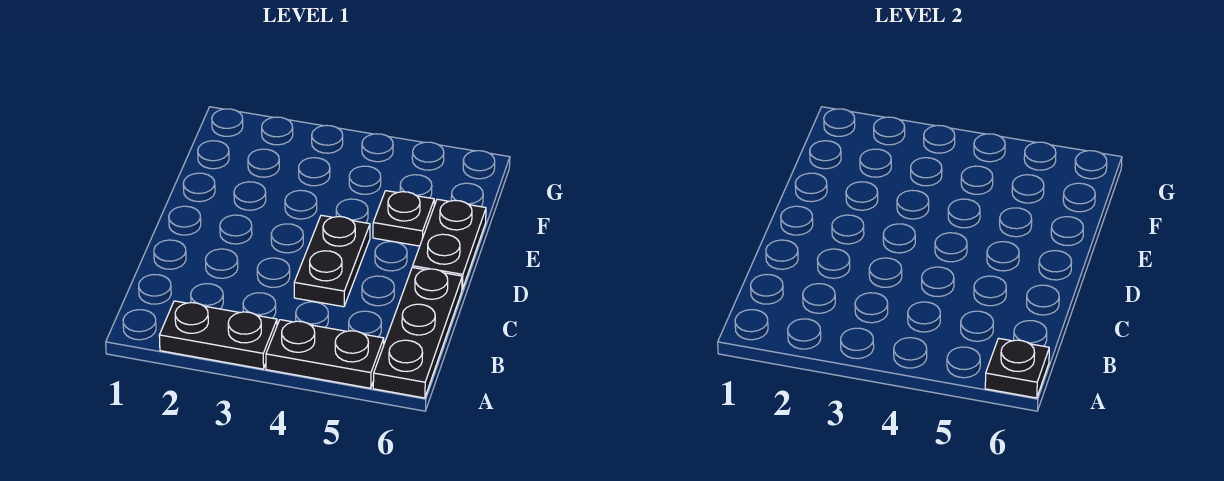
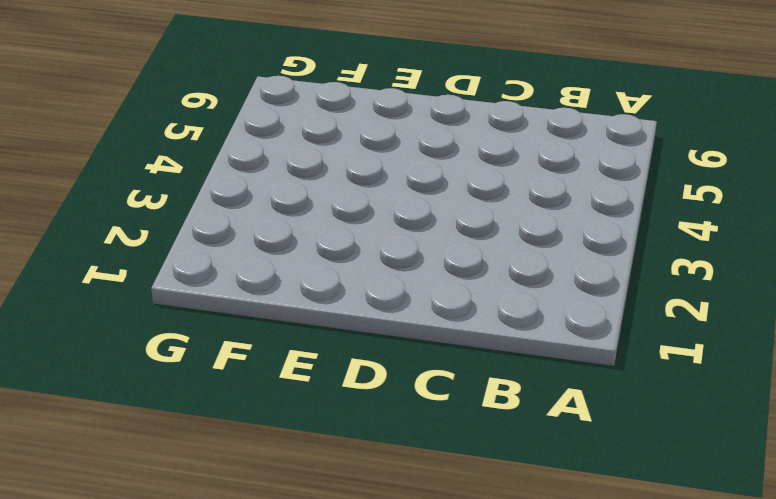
none -> black 1x2 plate [159,301,277,369]
none -> black 1x2 plate [266,320,384,388]

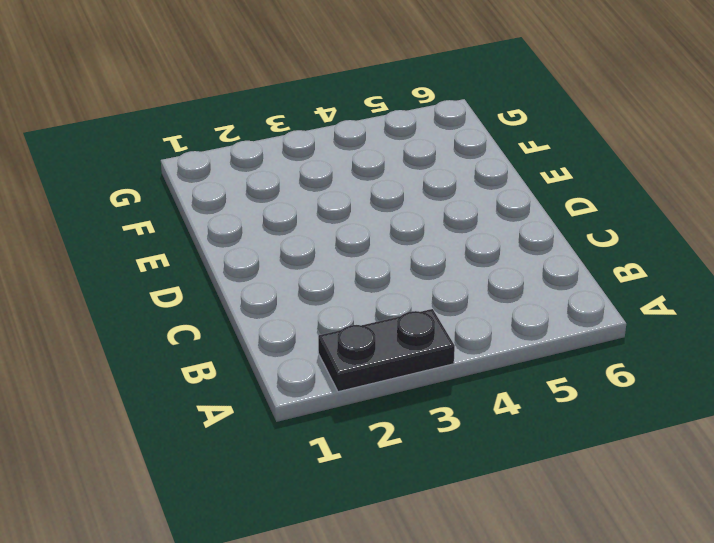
none -> black 1x2 plate [266,320,384,388]
none -> black 1x3 plate [373,267,462,398]

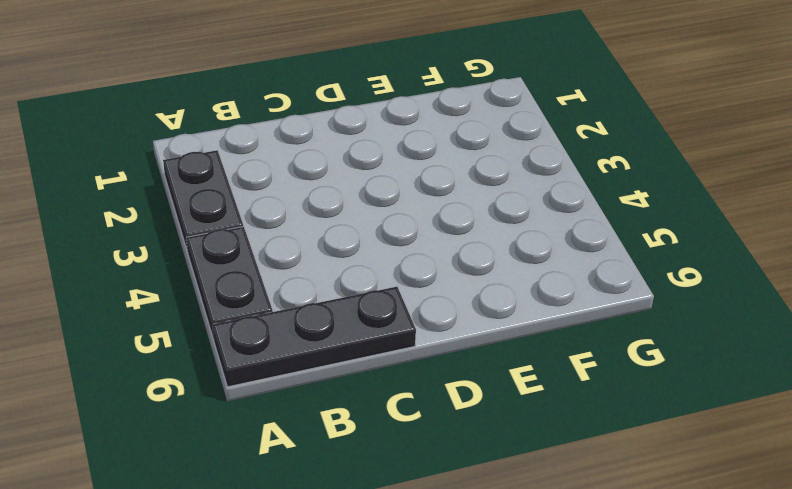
none -> black 1x2 plate [294,215,370,307]
none -> black 1x2 plate [413,199,486,289]

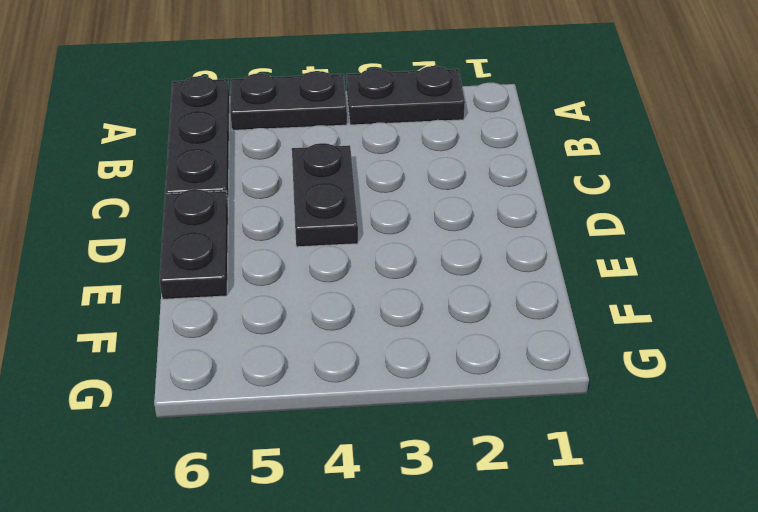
none -> black 1x1 plate [373,191,434,246]
none -> black 1x1 plate [985,338,1049,398]

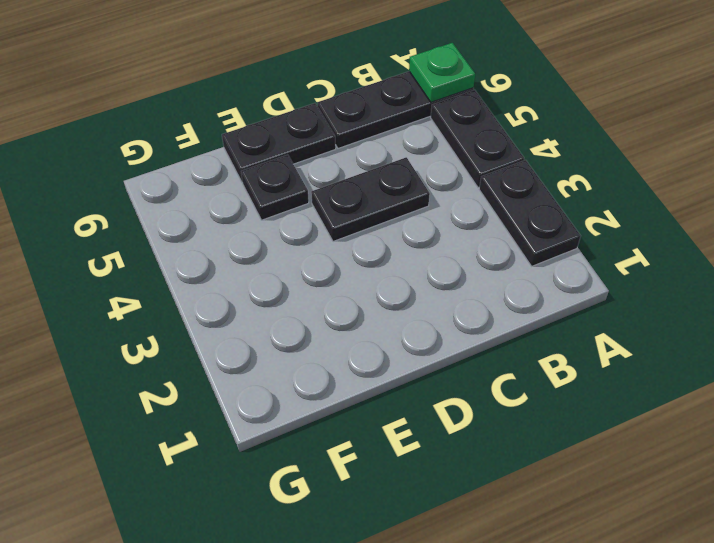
green 1x1 plate [409,43,475,102] -> black 1x1 plate [985,338,1049,398]

